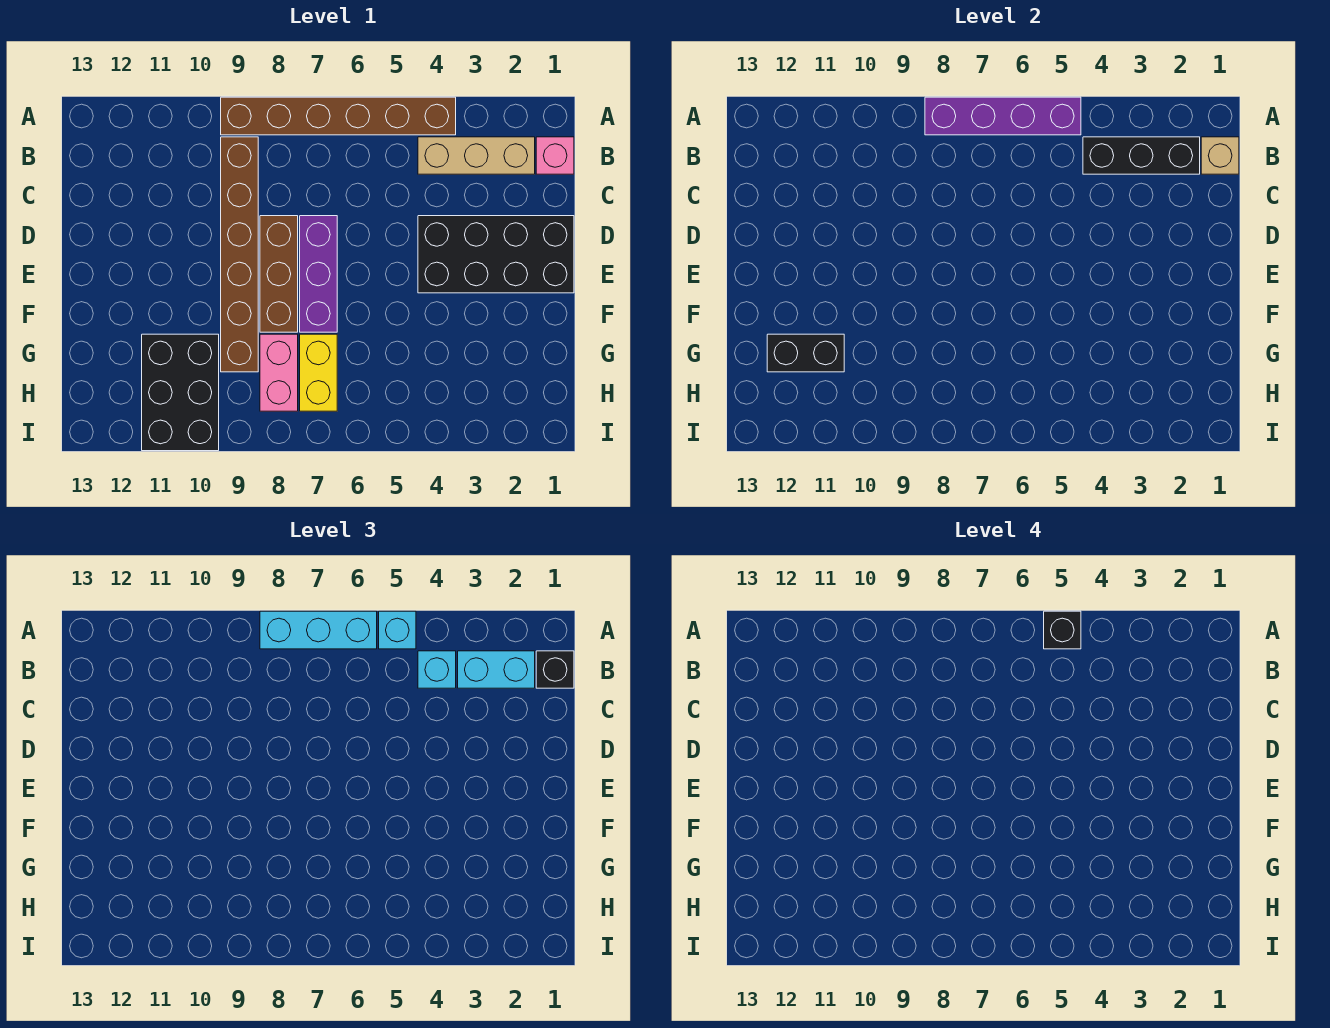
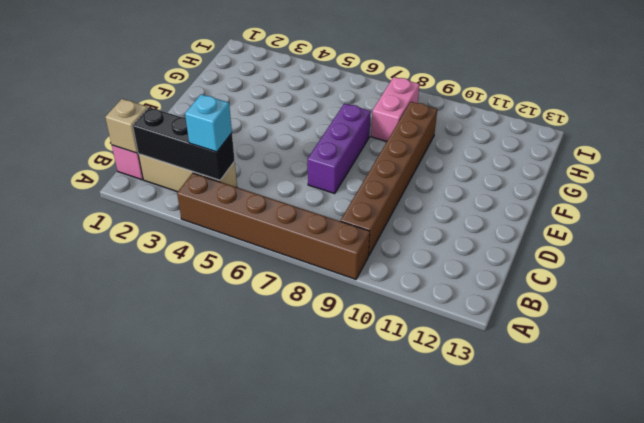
none -> black 2x4 brick [418,216,574,293]
none -> brown 1x3 brick [260,216,298,332]
none -> yellow 1x2 brick [300,334,337,411]

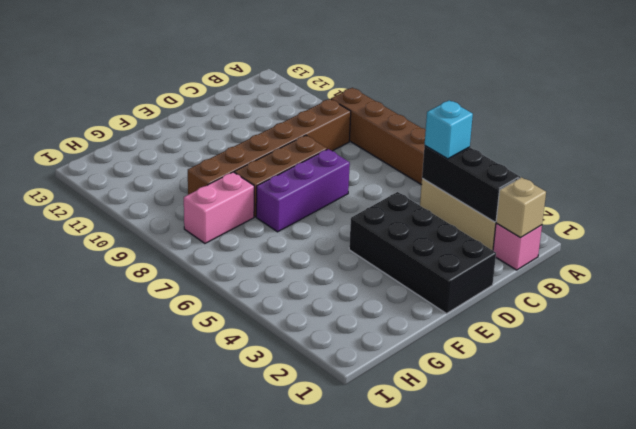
none -> yellow 1x2 brick [300,334,337,411]
none -> black 2x3 brick [142,334,219,451]
none -> purple 1x4 brick [925,97,1081,135]

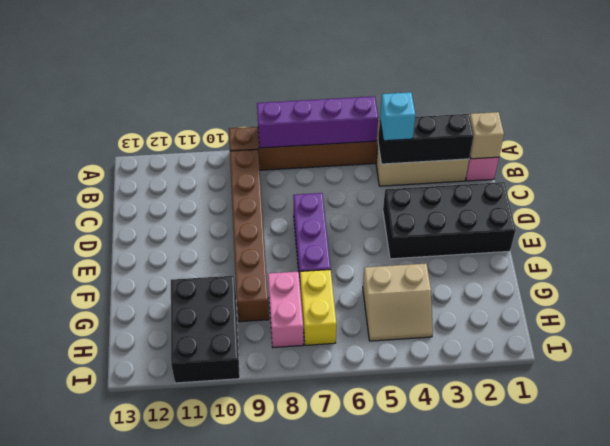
tan 2x2 slope [363,264,433,341] -> none
none -> brown 1x3 brick [260,216,298,332]
none -> black 1x2 brick [767,334,844,372]
none -> cyan 1x1 brick [379,611,416,649]

